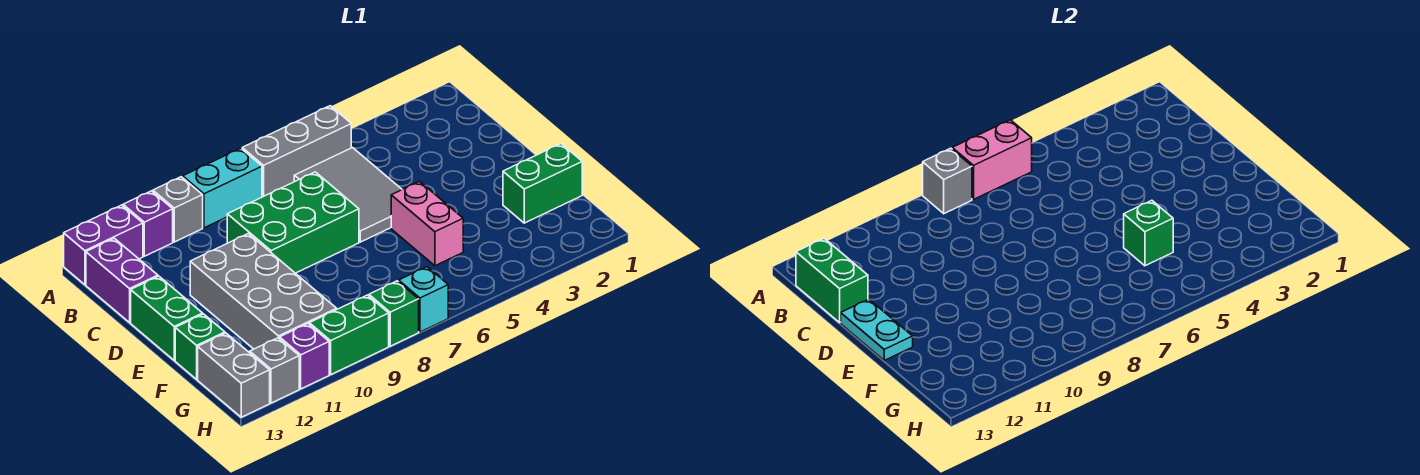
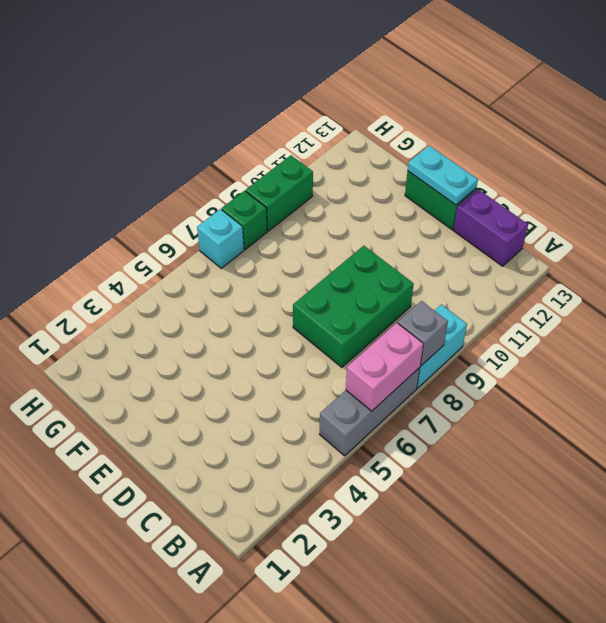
none -> grey 1x1 brick [153,177,203,242]
none -> purple 1x1 brick [123,191,173,256]
none -> purple 1x2 brick [64,205,143,285]

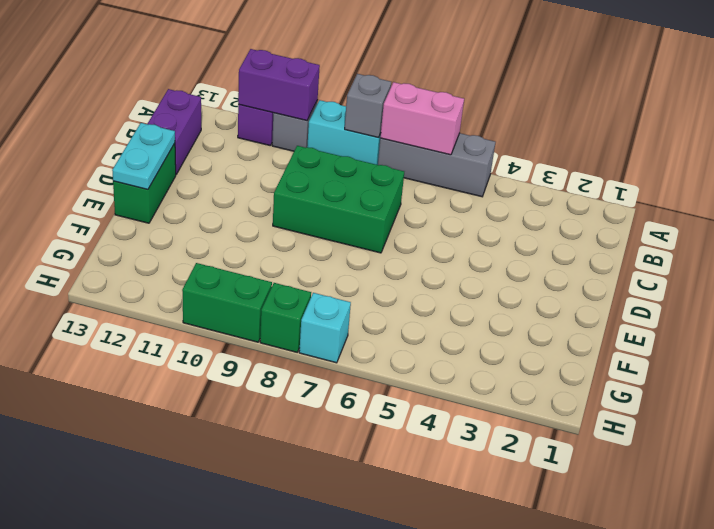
purple 1x2 brick [238,49,320,121] -> purple 1x2 brick moved to [64,205,143,285]
none -> grey 2x3 tile [294,148,402,242]
none -> grey 2x4 brick [190,234,337,349]
none -> pink 1x2 brick [391,182,463,266]

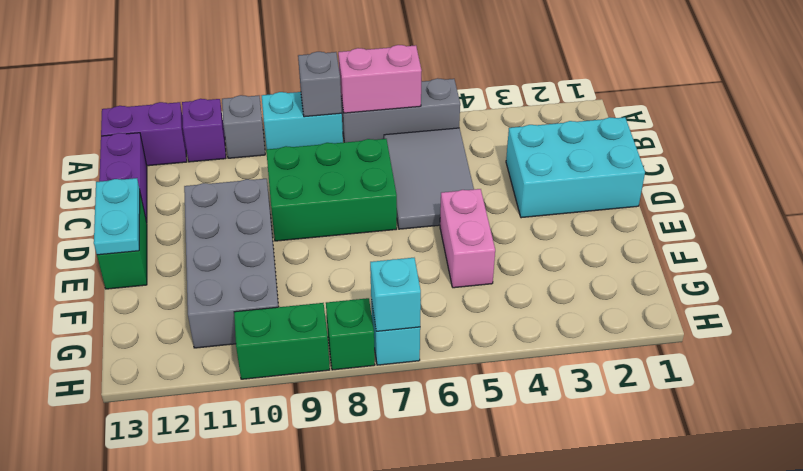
cyan 2x3 brick [506,117,645,218] -> none
cyan 1x1 brick [370,258,421,331] -> none
none -> green 1x2 brick [503,144,582,223]
none -> green 1x1 brick [175,314,225,379]
none -> grey 1x2 brick [198,333,270,417]

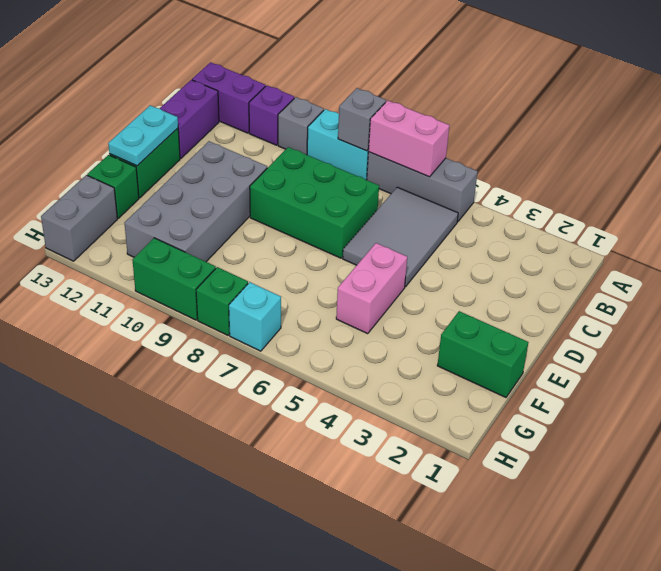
none -> purple 1x1 brick [280,324,329,389]
none -> grey 1x1 brick [250,338,299,403]
none -> green 1x2 brick [796,238,868,323]

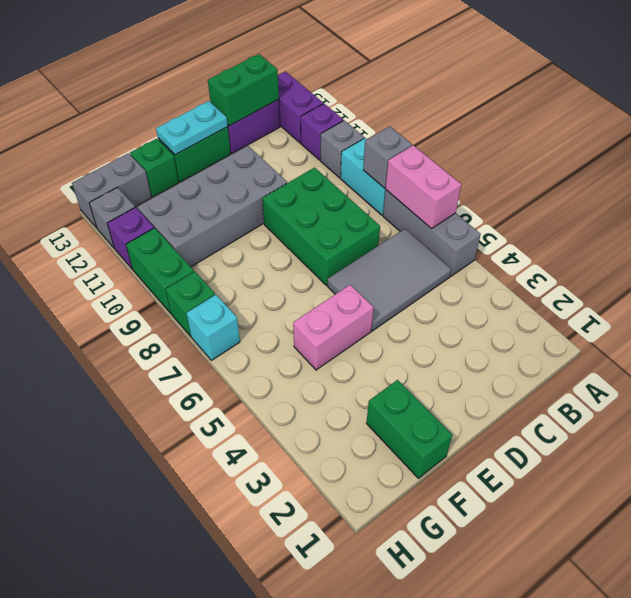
none -> green 1x1 brick [1124,200,1173,266]

